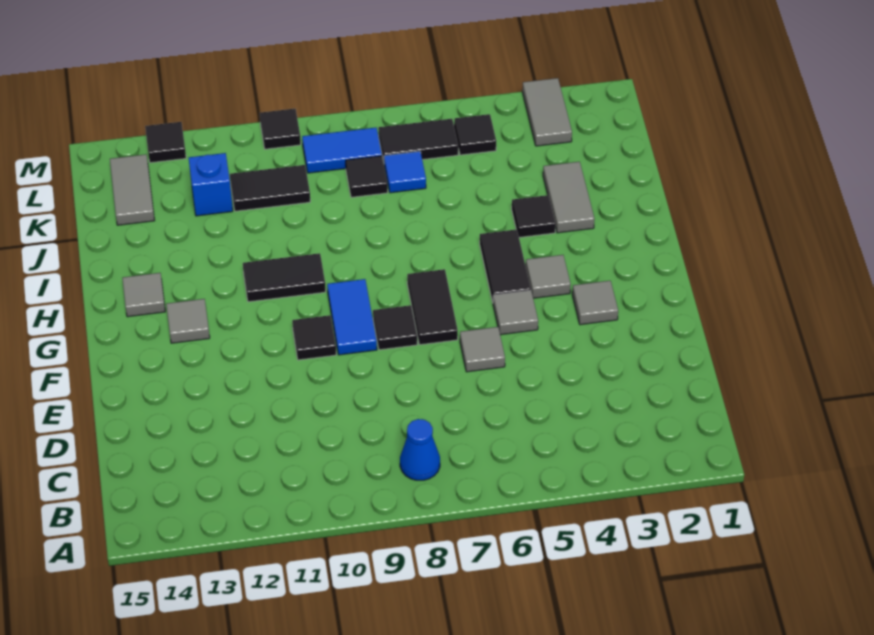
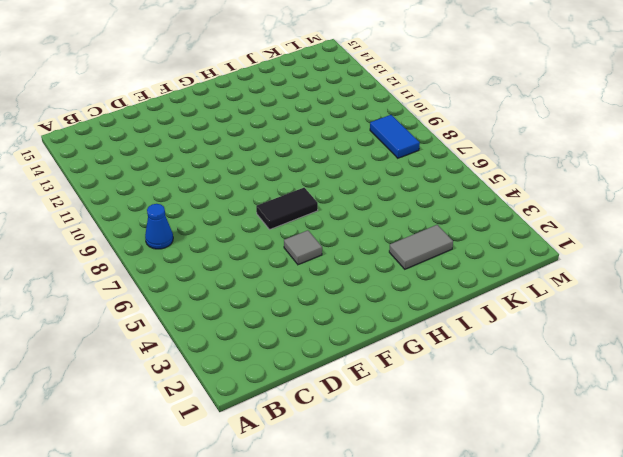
none -> grey 1x1 tile [460,327,505,372]
none -> grey 1x1 tile [572,281,618,325]
none -> black 1x1 tile [373,305,417,350]

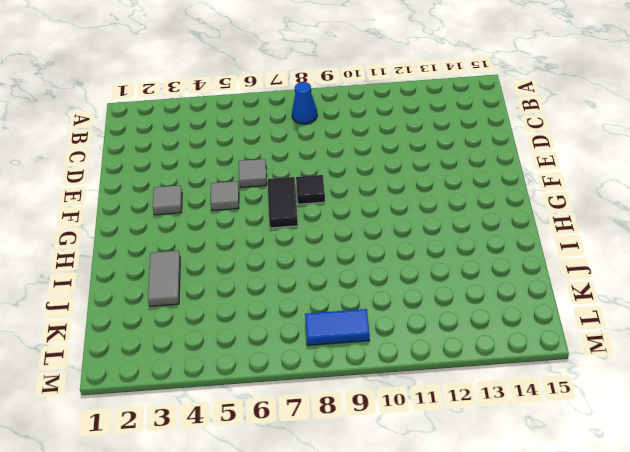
none -> blue 1x2 tile [327,279,377,355]
none -> black 1x1 tile [292,315,336,360]
none -> grey 1x1 tile [526,255,571,298]

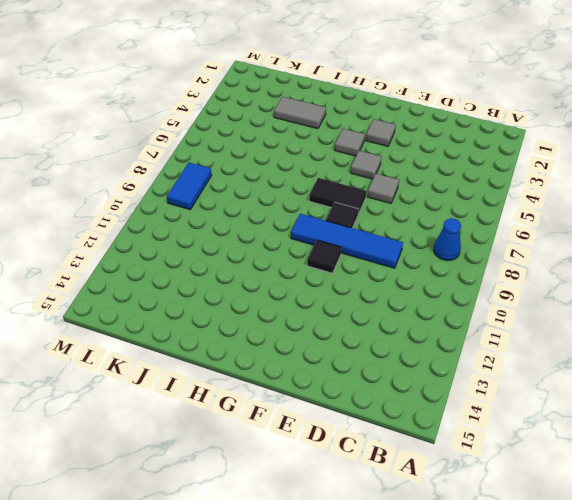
blue 1x4 tile [291,214,403,268] -> blue 1x2 tile [327,279,377,355]
none -> black 1x2 tile [480,229,531,302]
none -> grey 1x1 tile [166,299,210,343]
none -> black 1x2 tile [243,253,326,302]

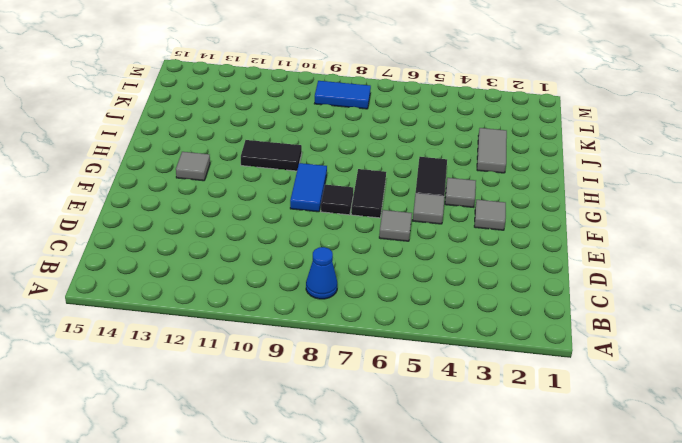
none -> black 1x1 tile [292,315,336,360]
none -> grey 1x1 tile [122,273,165,317]
none -> black 1x1 tile [512,195,556,237]

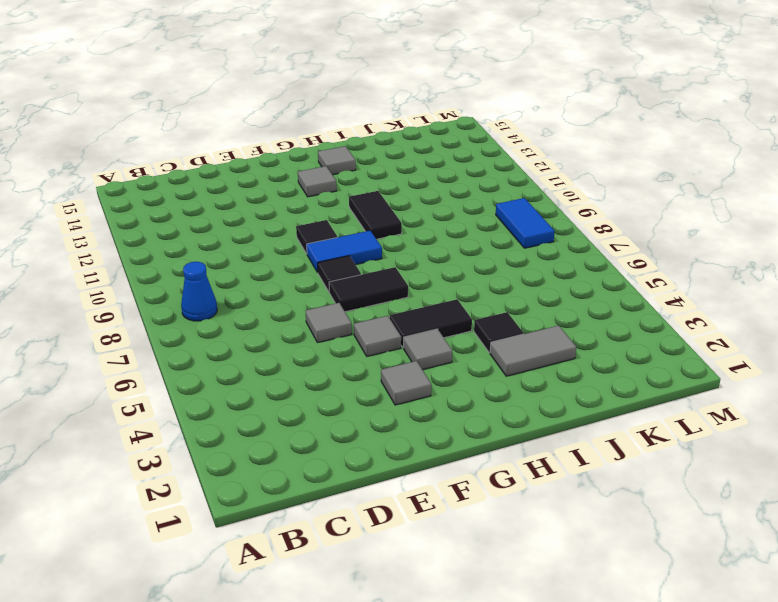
none -> blue 1x1 tile [384,151,426,193]
none -> black 1x1 tile [346,156,388,197]
none -> black 1x2 tile [230,165,310,211]

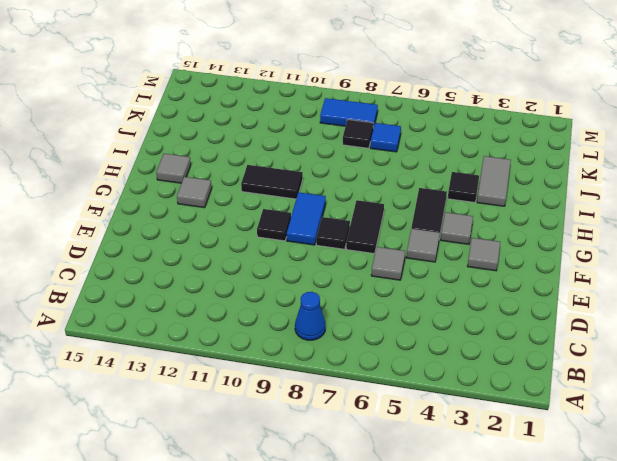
none -> black 1x2 tile [230,165,310,211]
none -> blue 1x1 brick [189,153,233,216]
none -> grey 1x2 tile [110,154,155,225]

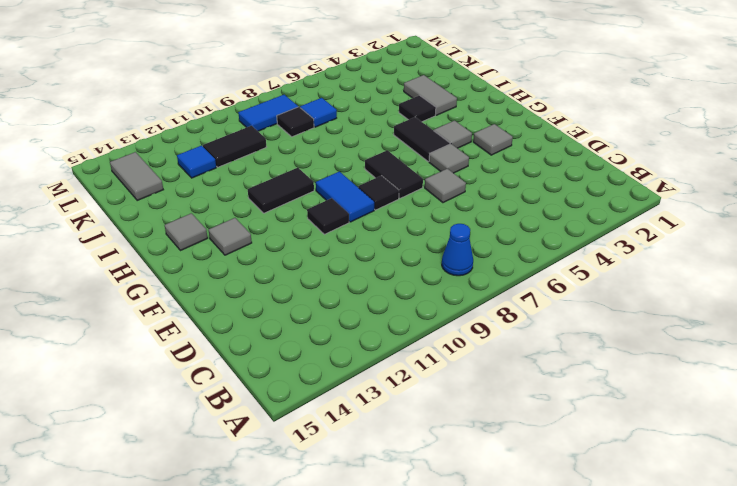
blue 1x1 tile [177,145,216,178] -> blue 1x1 brick [189,153,233,216]
none -> grey 1x2 tile [522,78,572,146]
none -> black 1x1 tile [454,114,496,155]
none -> black 1x2 tile [378,119,458,162]

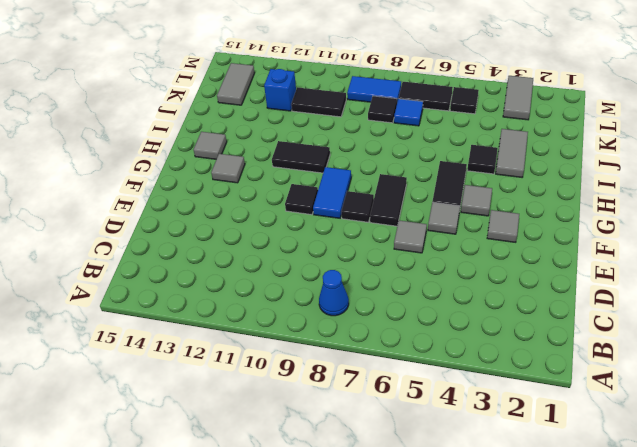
none -> black 1x1 tile [260,109,301,149]
none -> black 1x1 tile [145,122,186,163]

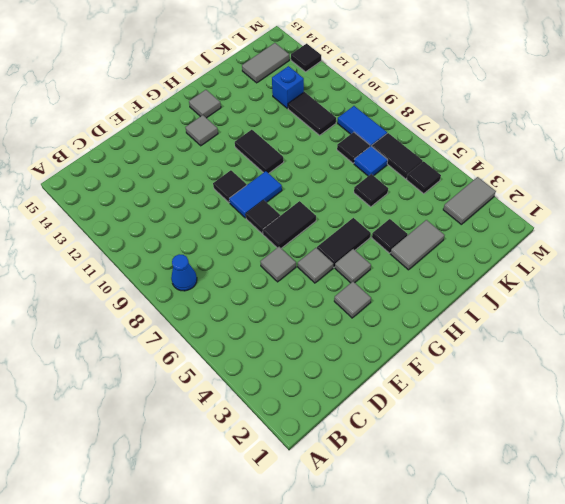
black 1x1 tile [354,174,388,207] -> black 1x1 tile moved to [260,109,301,149]

